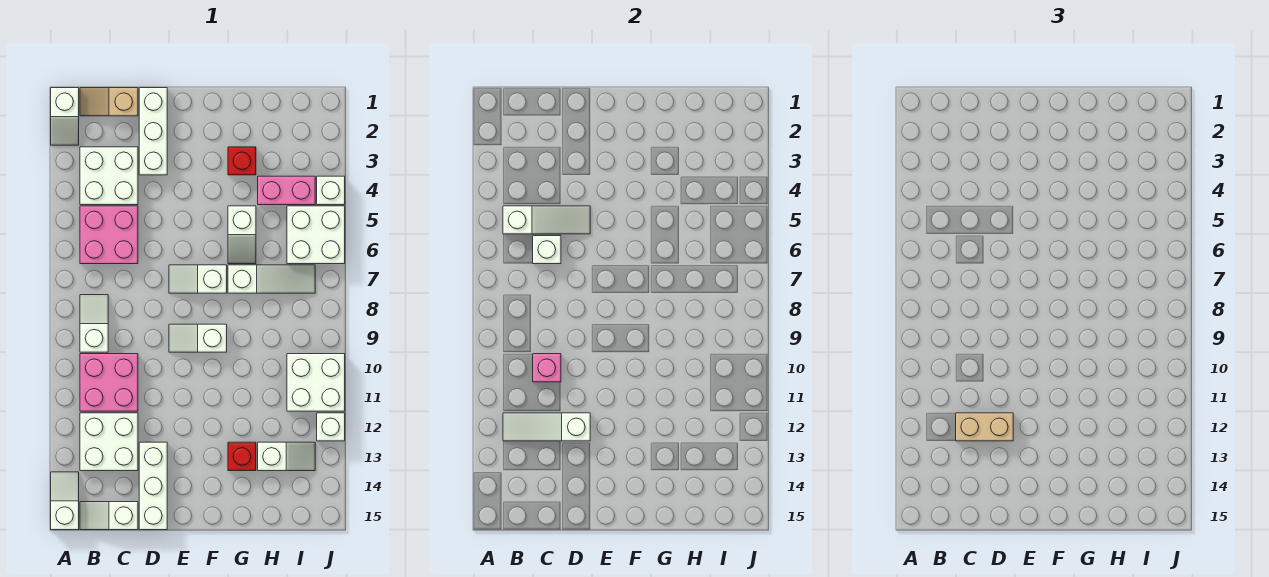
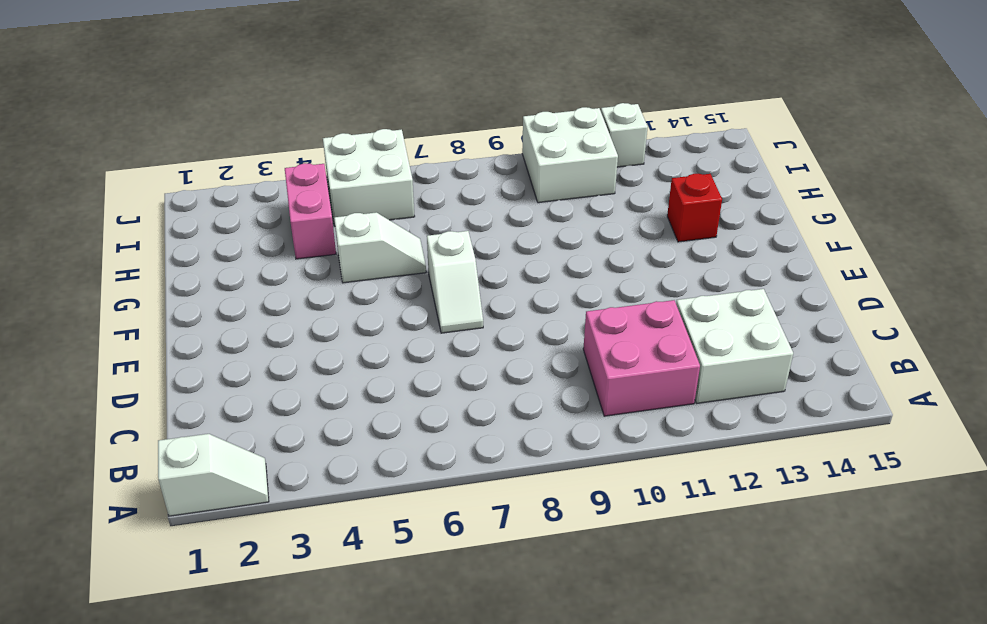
none -> white 1x2 slope [51,472,79,530]
none -> tan 1x2 slope [80,88,138,116]
none -> white 2x2 brick [80,147,138,205]

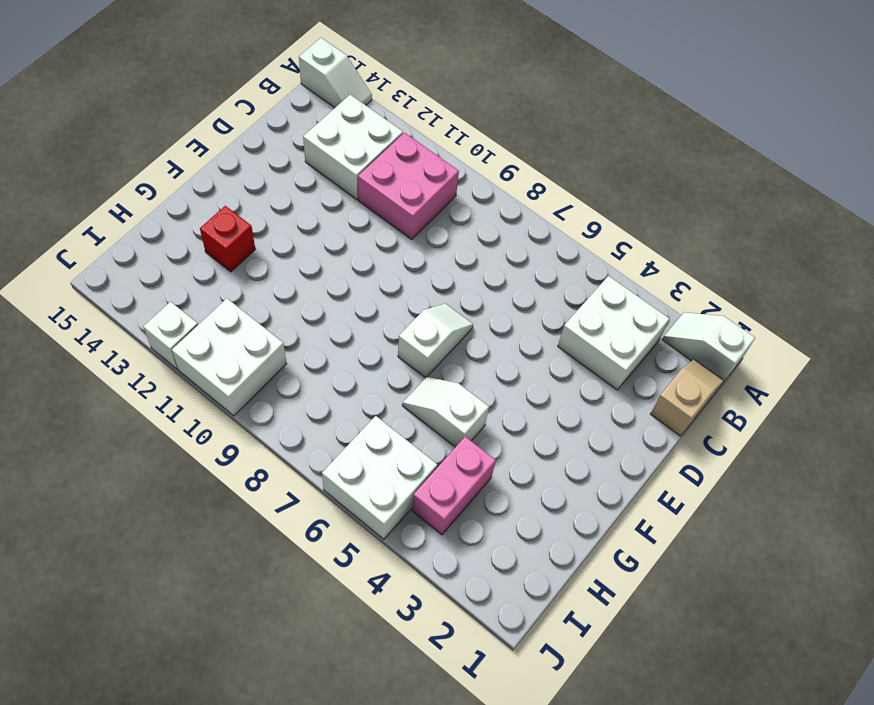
none -> pink 2x2 brick [80,206,138,264]
none -> white 1x2 slope [80,295,108,352]
none -> white 1x2 slope [80,502,138,530]

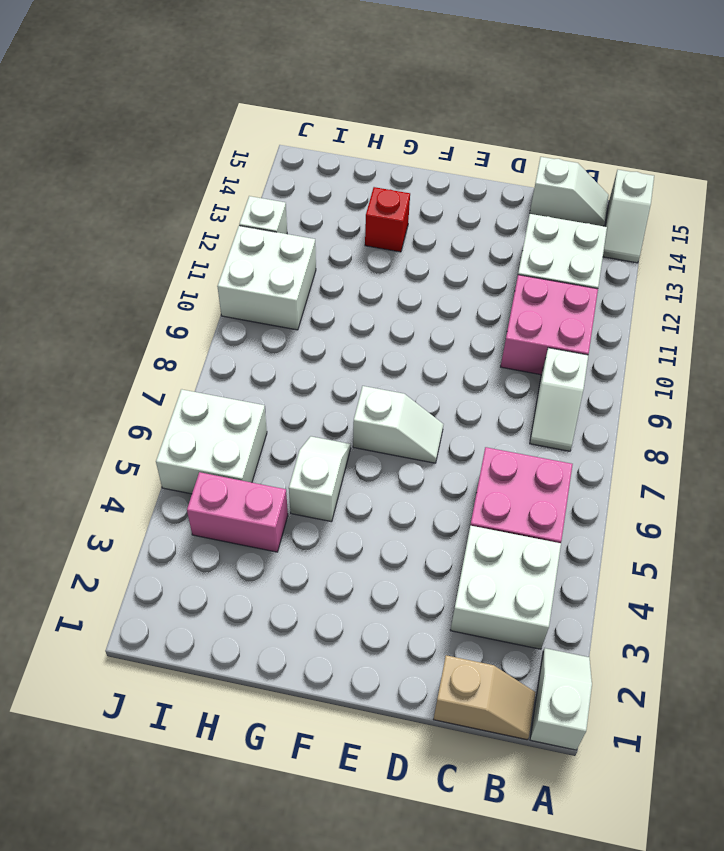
none -> white 1x3 brick [139,88,167,175]
none -> white 1x3 brick [139,442,167,530]
none -> white 1x2 slope [169,324,227,352]

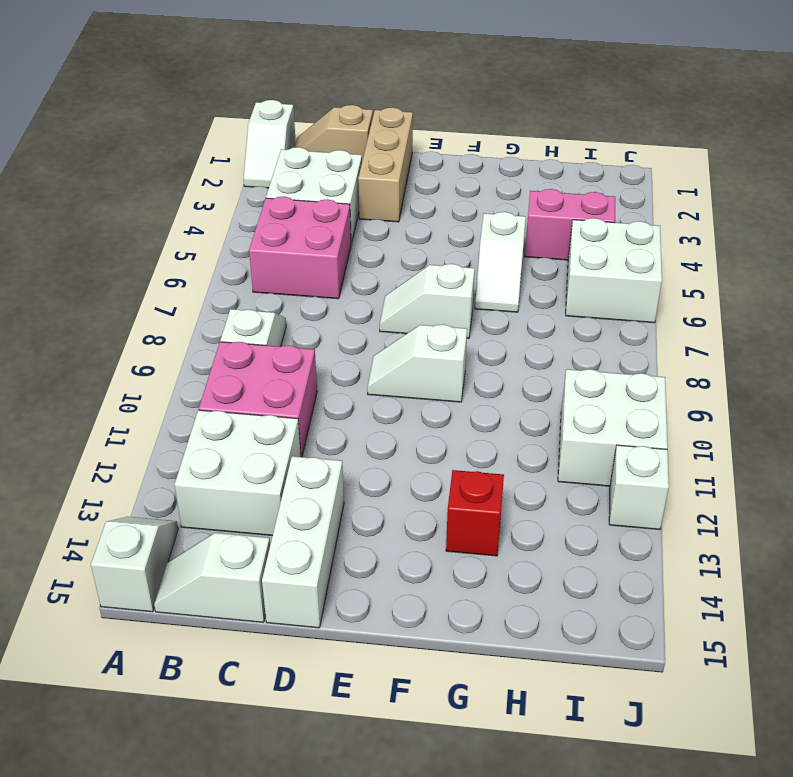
tan 1x3 brick [358,107,413,222] -> white 1x3 brick [139,88,167,175]
none -> red 1x1 brick [228,147,256,175]
none -> white 1x3 slope [228,265,315,293]
none -> white 1x2 slope [258,442,315,471]

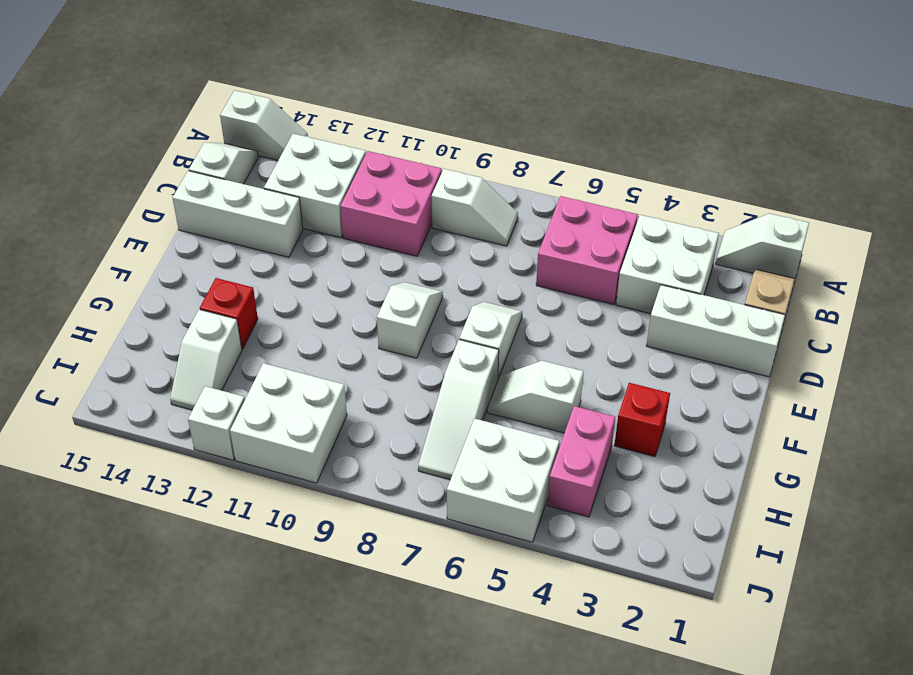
none -> white 1x1 brick [317,176,345,205]
none -> white 1x3 slope [503,206,590,234]
none -> white 1x3 slope [503,413,590,441]

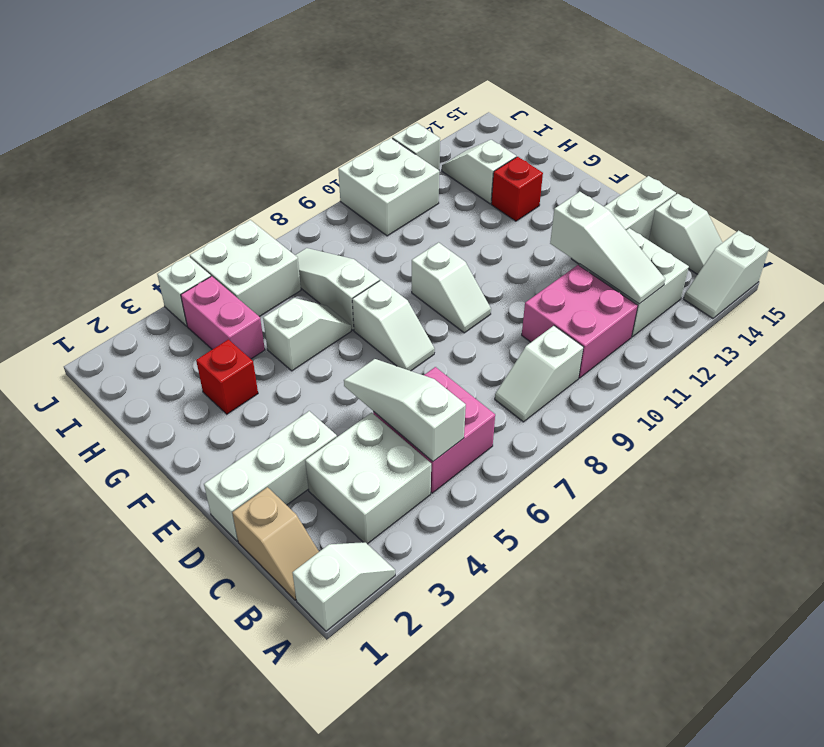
none -> white 1x1 brick [533,236,561,264]
none -> pink 1x1 brick [533,354,561,382]
none -> tan 1x2 brick [956,413,1013,441]

